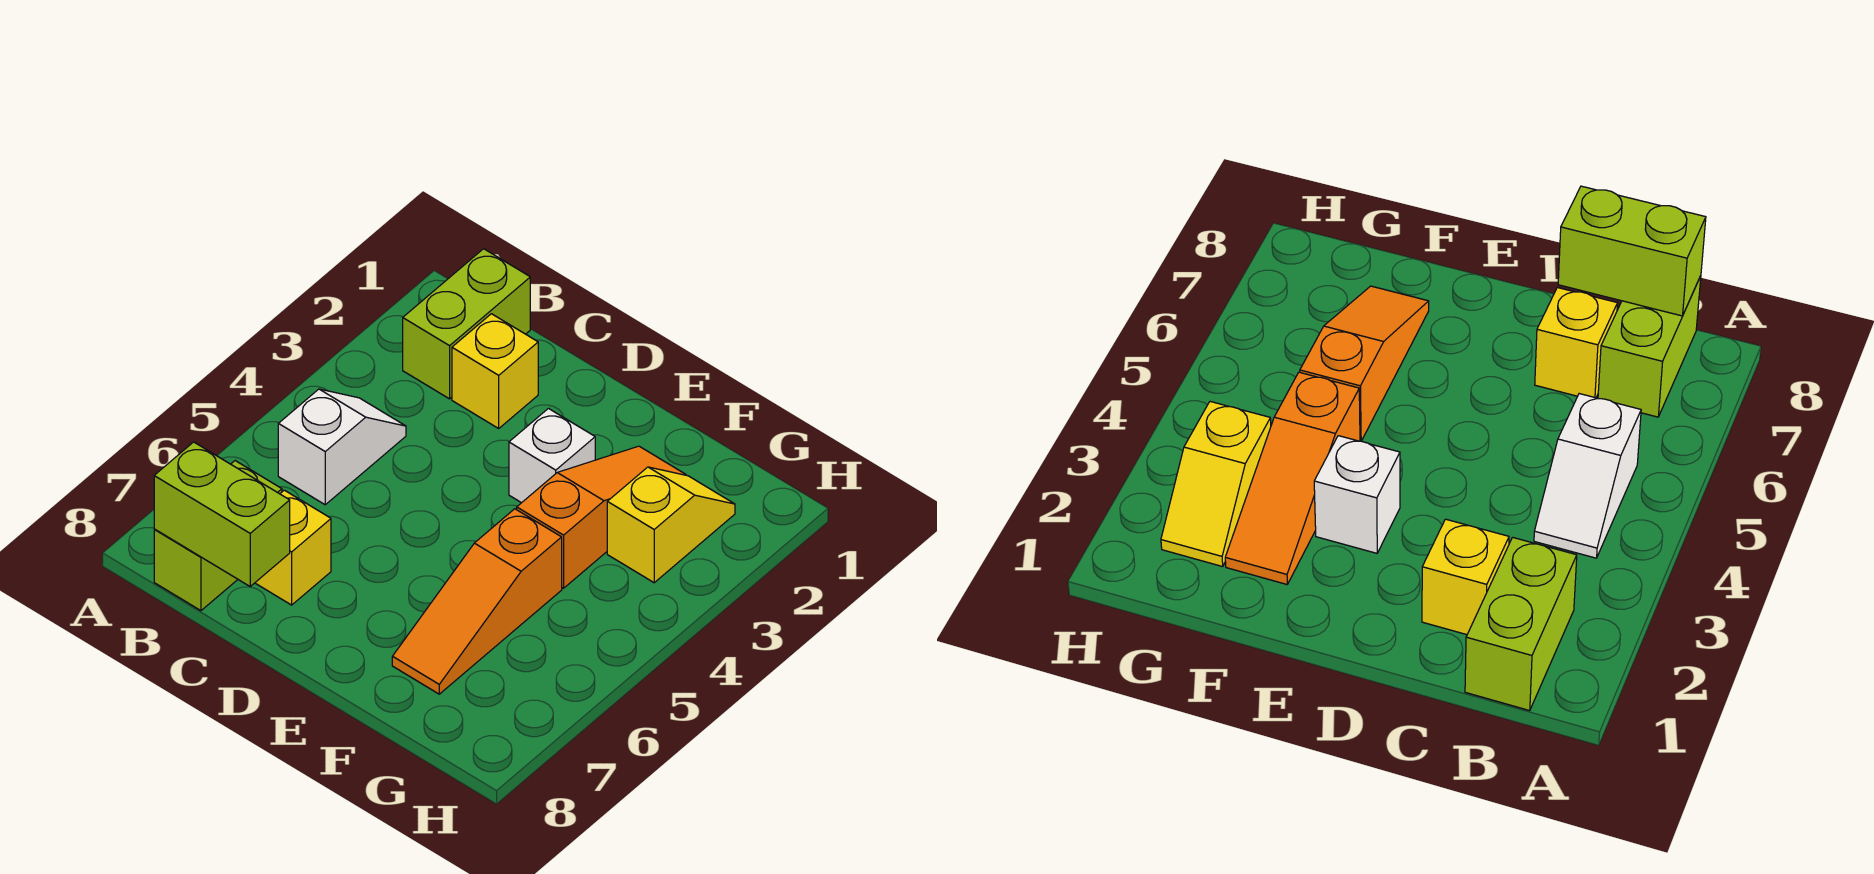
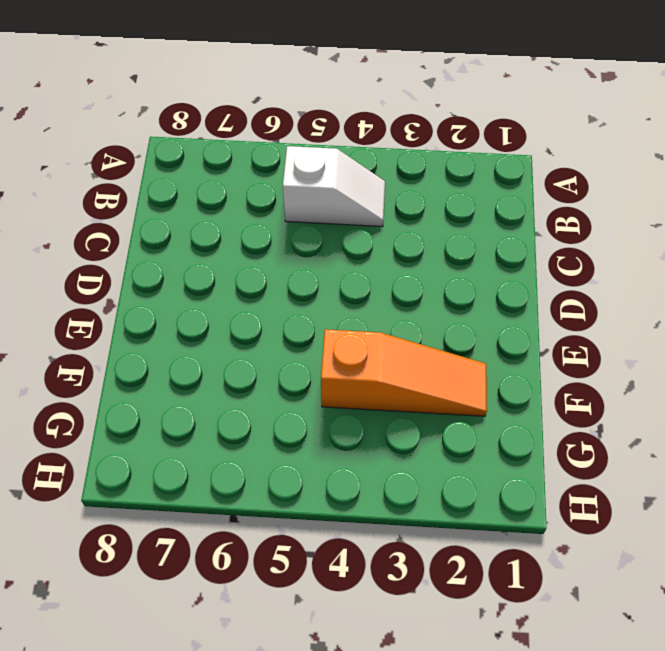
none -> lime 1x2 brick [403,249,530,399]
none -> lime 1x2 brick [154,461,282,611]

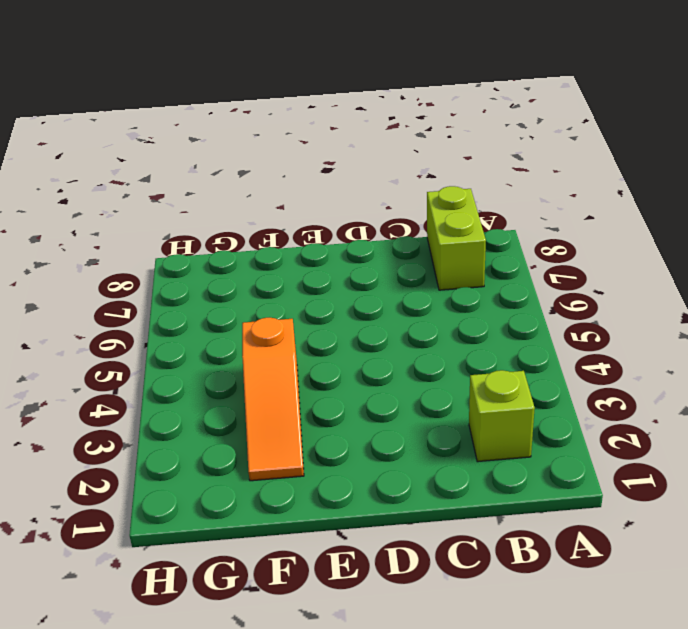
lime 1x1 brick [469,370,535,462] -> lime 1x2 brick [403,249,530,399]
none -> white 1x2 slope [278,389,406,505]
none -> yellow 1x1 brick [452,314,538,428]

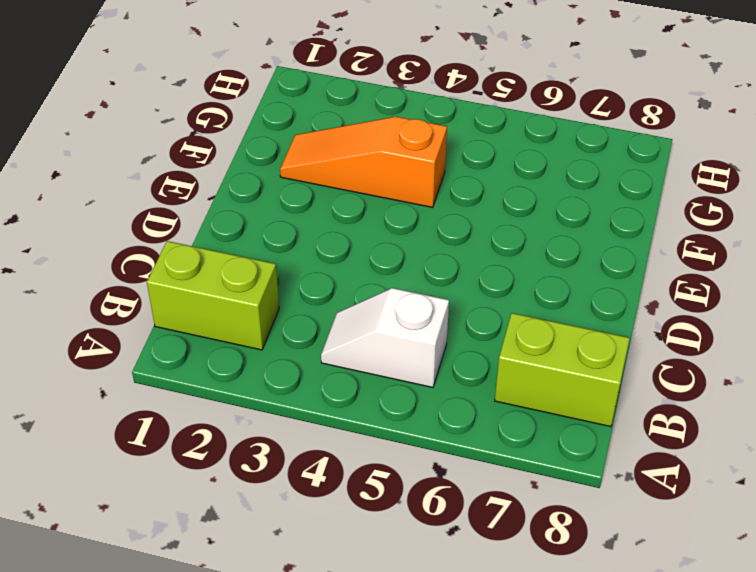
none -> yellow 1x1 brick [452,314,538,428]
none -> yellow 1x1 brick [255,490,331,605]

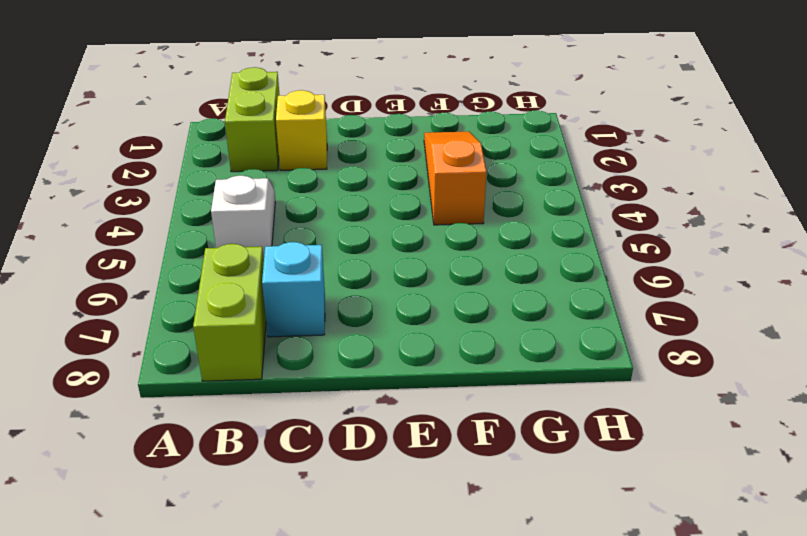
cyan 1x1 brick [262,242,325,337] -> yellow 1x1 brick [255,490,331,605]
none -> white 1x1 brick [509,409,595,503]
none -> orange 1x3 slope [392,509,562,694]

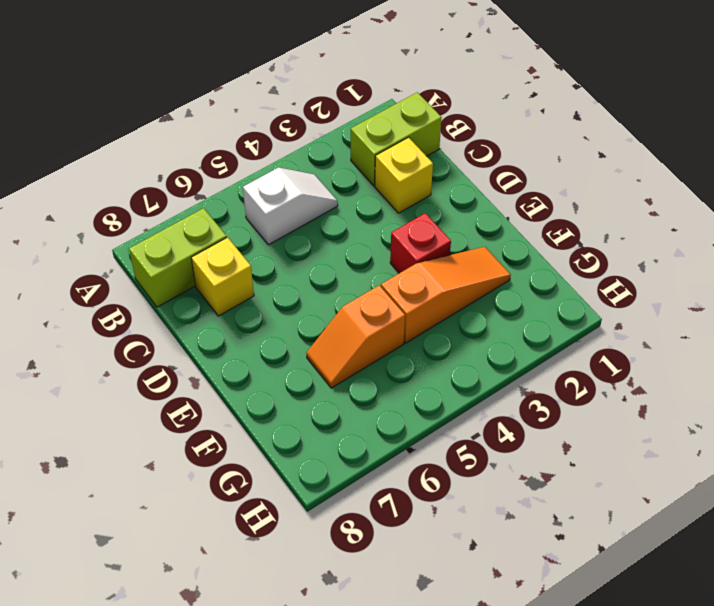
red 1x1 brick [390,213,451,273] -> white 1x1 brick [509,409,595,503]
orange 1x2 slope [306,285,405,388] -> orange 1x3 slope [392,509,562,694]
none -> yellow 1x2 slope [607,467,735,583]
none -> lime 1x2 brick [154,442,290,586]

